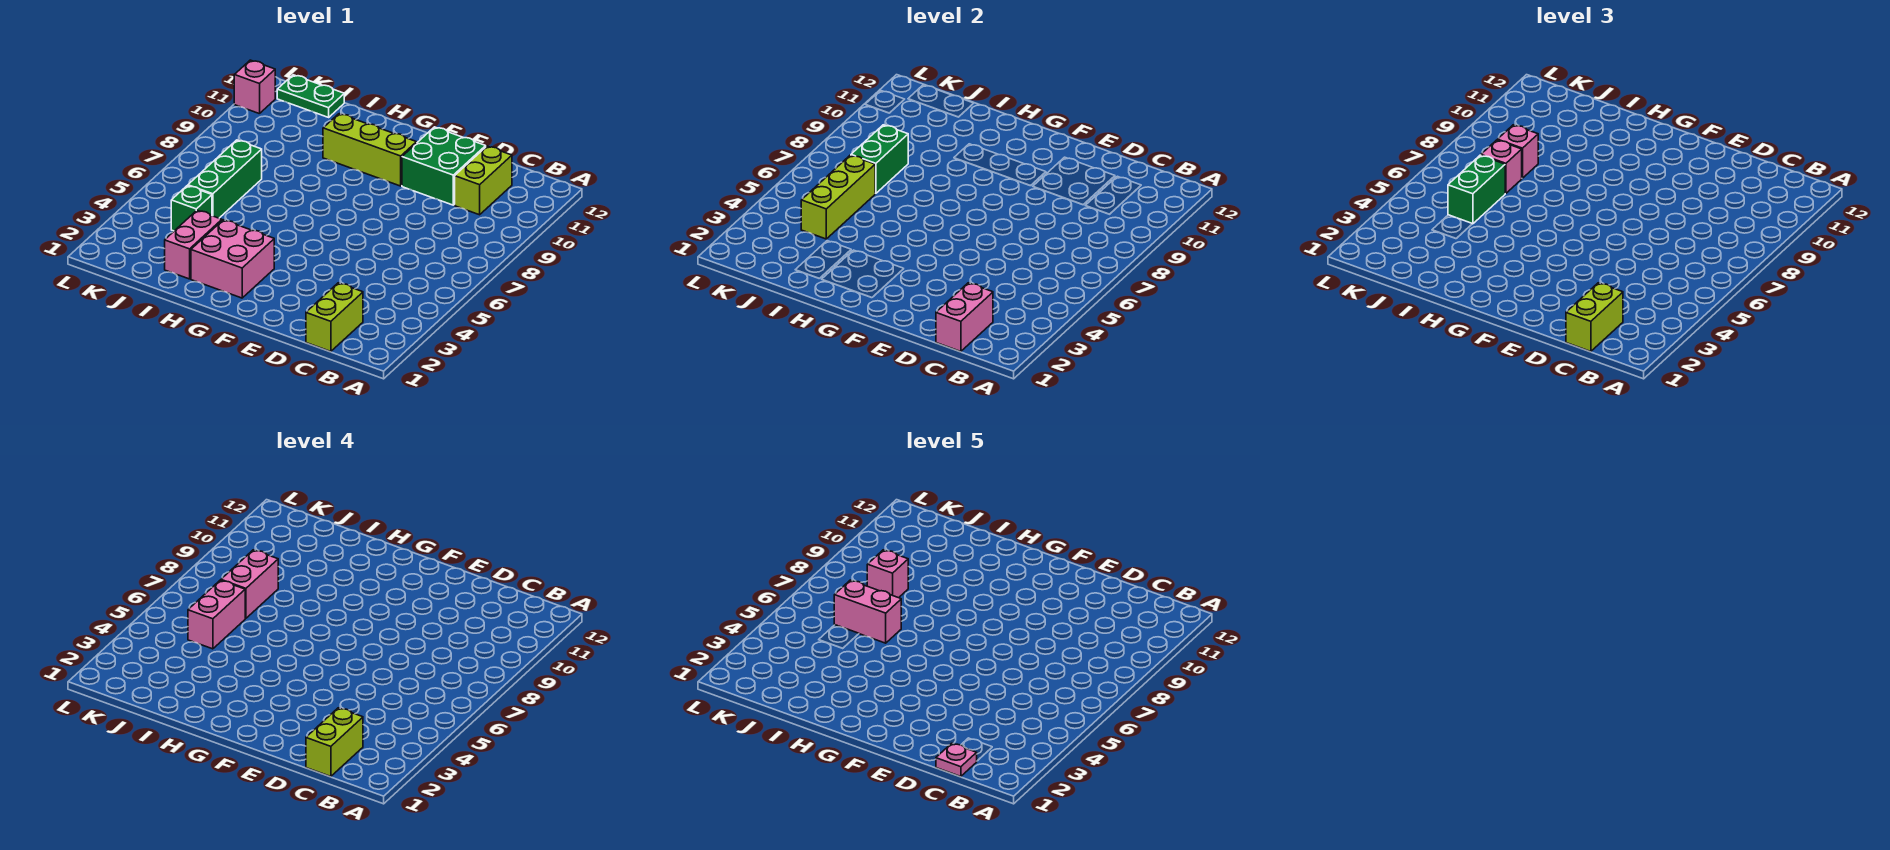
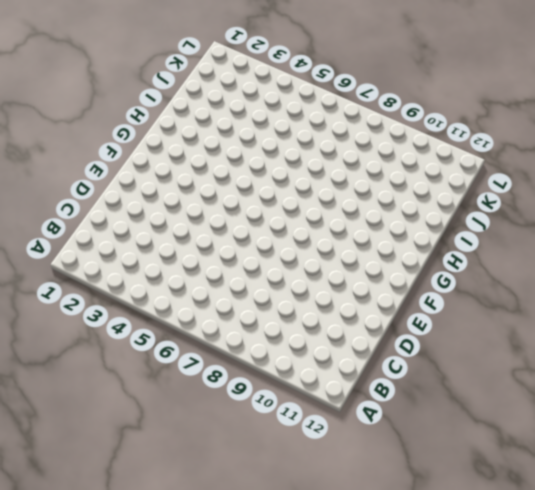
none -> lime 1x2 brick [306,283,363,352]
none -> lime 1x2 brick [455,146,512,215]
none -> green 2x2 brick [402,127,486,205]

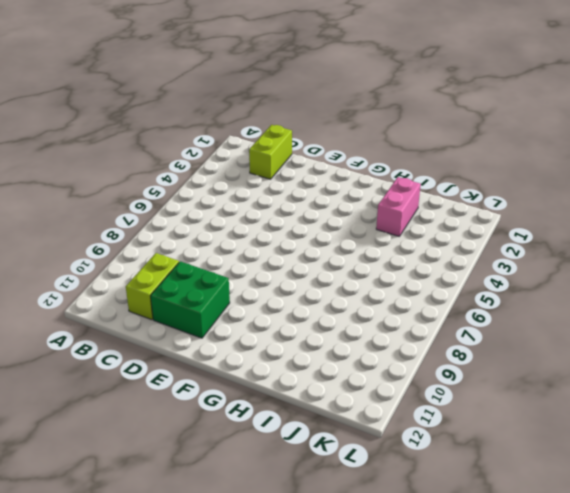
none -> lime 1x3 brick [323,114,417,186]
none -> pink 2x2 brick [191,220,274,298]
none -> green 1x1 brick [171,186,212,231]

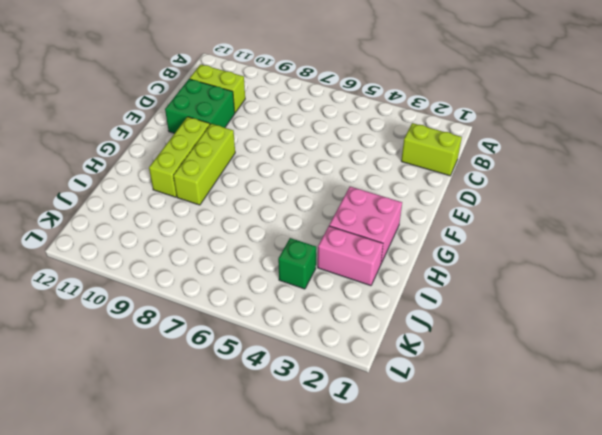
lime 1x3 brick [173,124,235,205] -> lime 1x3 brick turned to [801,155,875,239]
none -> green 1x3 brick [188,140,262,218]
none -> green 1x2 plate [277,75,344,117]
none -> pink 1x1 brick [234,60,275,114]

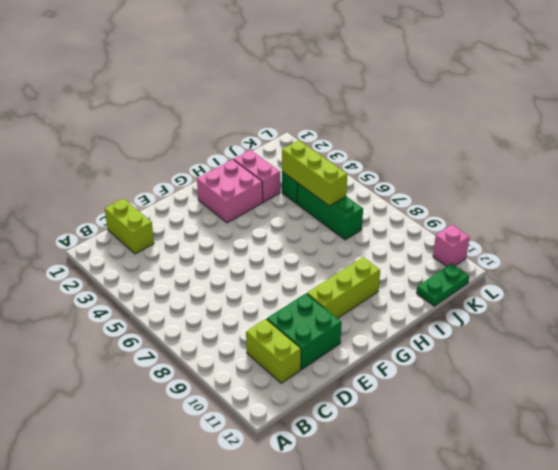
none -> pink 1x2 brick [936,283,993,352]
none -> green 1x2 brick [851,125,908,194]
none -> lime 1x2 brick [1566,283,1623,352]

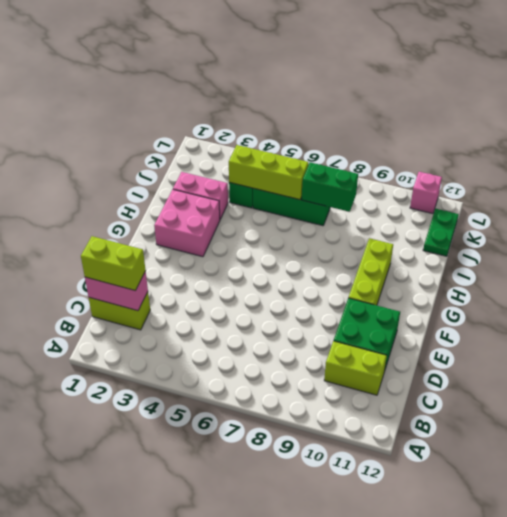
none -> green 1x2 brick [1448,155,1505,224]
none -> pink 1x1 brick [1481,140,1522,193]
none -> pink 1x1 brick [1497,125,1538,178]

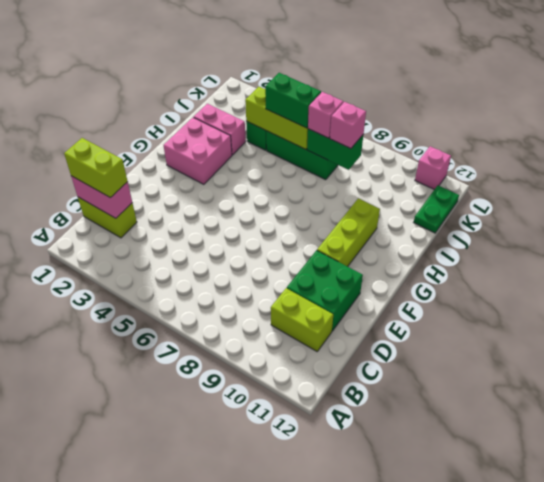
none -> lime 1x2 brick [306,708,363,777]
none -> pink 1x2 brick [188,580,245,649]
none -> pink 1x2 brick [221,550,278,618]

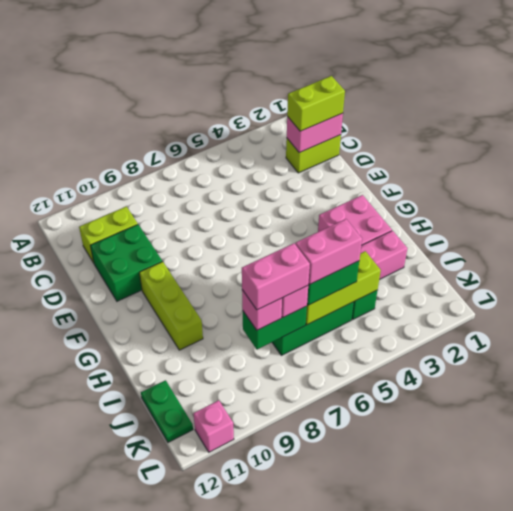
none -> lime 1x2 brick [306,708,363,777]
none -> pink 1x1 plate [936,743,977,777]
none -> pink 1x2 brick [834,580,901,643]

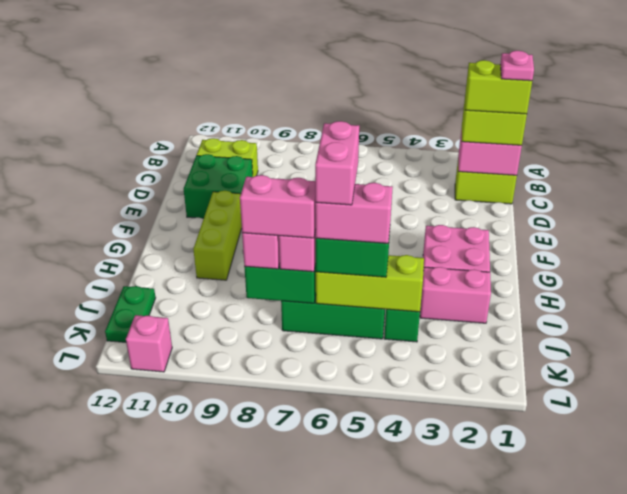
none -> pink 1x1 brick [867,550,908,598]

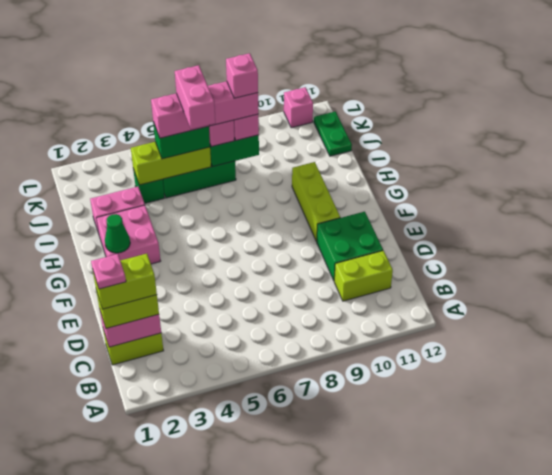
green 1x1 cone [105,214,130,253] -> none

